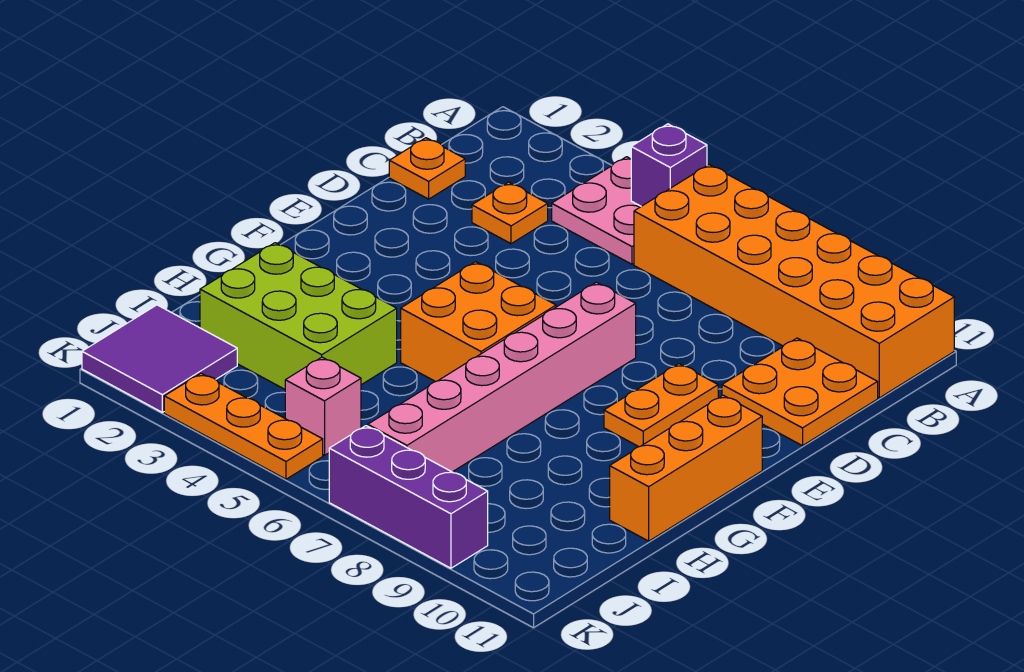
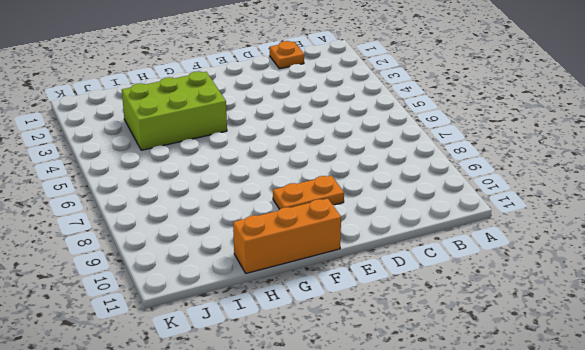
lime 2x3 brick [122,71,227,150] -> lime 2x3 brick turned to [200,243,397,389]
none -> pink 2x2 plate [552,157,641,264]
none -> orange 2x6 brick [634,165,954,398]
none -> orange 1x1 plate [472,182,548,244]

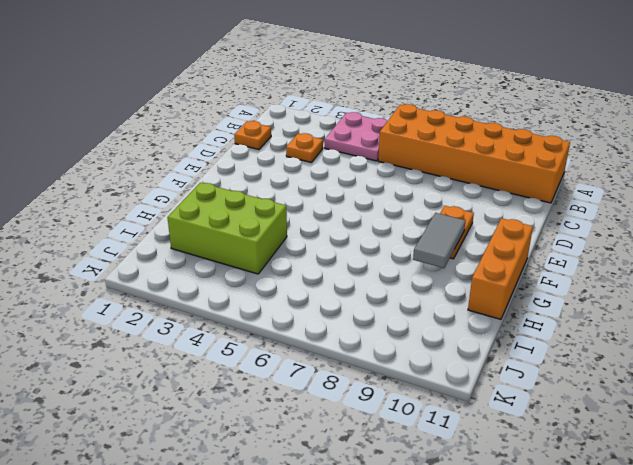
grey 1x2 tile [413,213,465,268] -> none
none -> orange 2x2 plate [722,338,878,446]
none -> pink 1x6 brick [368,282,636,472]
none -> orange 2x2 brick [401,262,556,382]

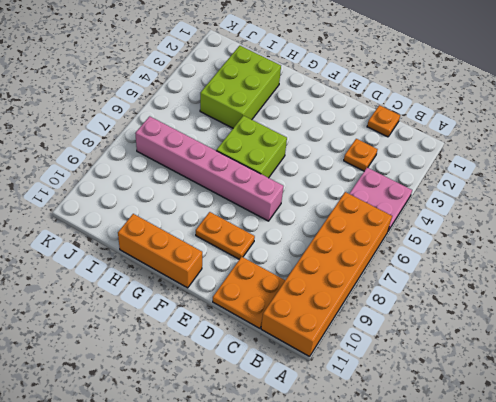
lime 2x2 brick [216,116,287,178] -> orange 2x2 brick [401,262,556,382]
none -> purple 2x2 tile [82,305,237,412]
none -> pink 1x1 brick [285,357,361,455]
none -> orange 1x3 plate [164,373,323,479]

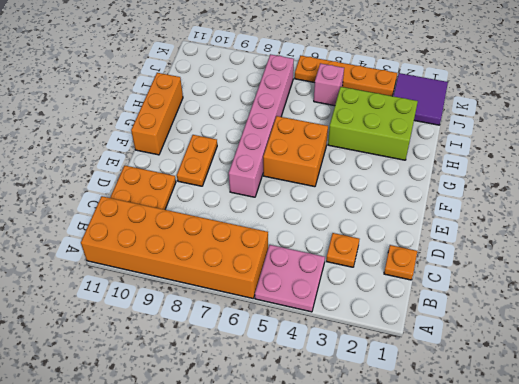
orange 1x4 plate [295,55,397,96] -> orange 1x3 plate [164,373,323,479]
none -> purple 1x3 brick [329,426,488,568]
none -> purple 1x1 brick [631,124,707,206]

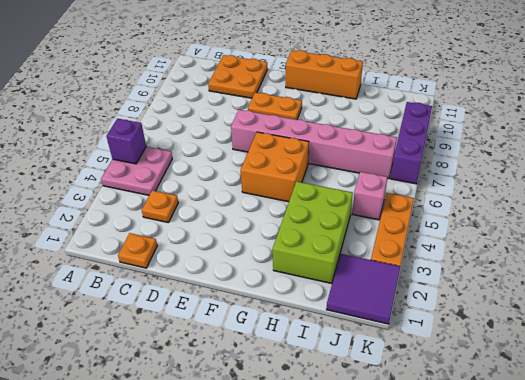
none -> orange 2x6 brick [634,165,954,398]

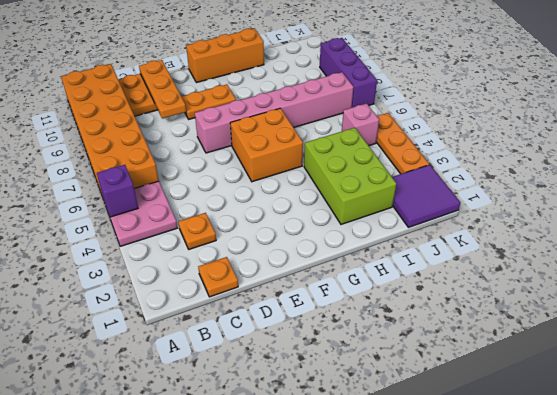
orange 1x3 plate [139,60,186,119] -> none

